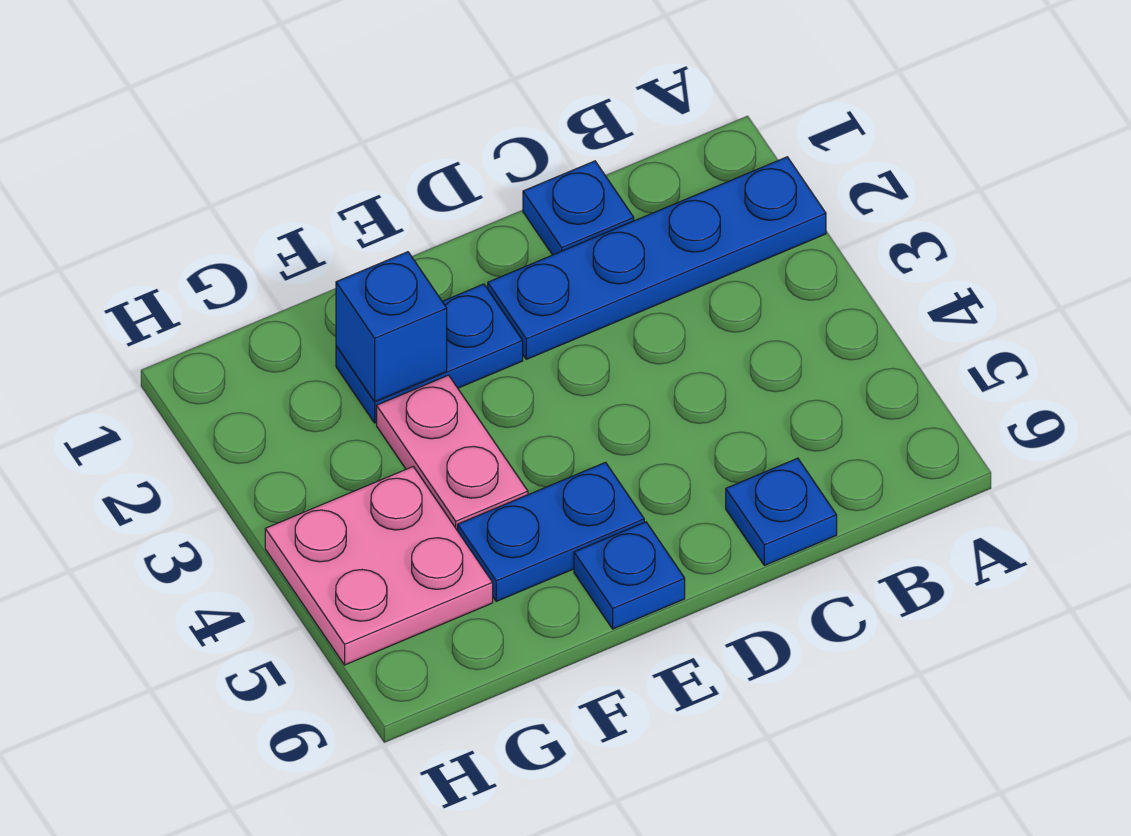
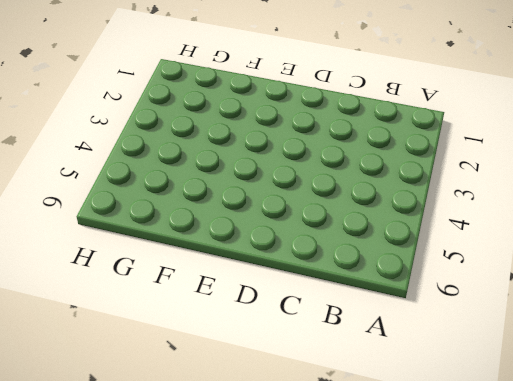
none -> blue 1x4 plate [488,157,826,359]
none -> blue 1x1 plate [523,161,634,255]

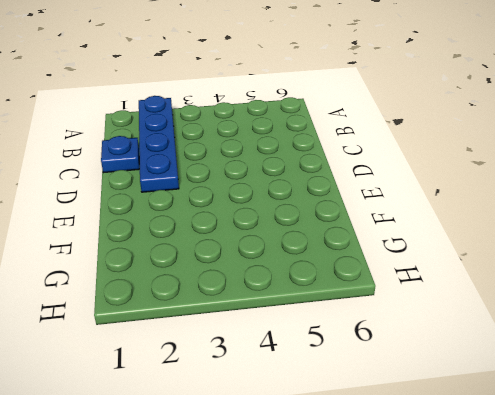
none -> blue 1x1 plate [726,458,837,565]
none -> blue 1x2 plate [336,284,523,423]

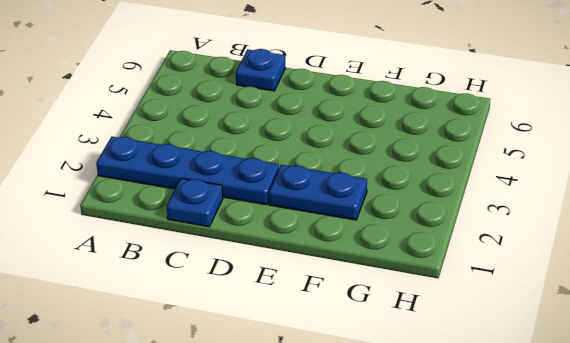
none -> blue 1x2 plate [458,462,644,601]
none -> blue 1x1 plate [574,522,685,629]

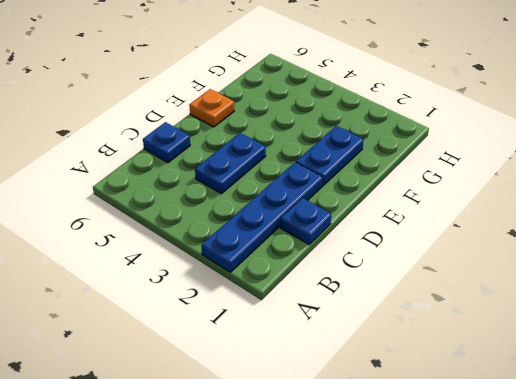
blue 1x2 plate [195,133,266,194] -> blue 1x2 plate moved to [458,462,644,601]
orange 1x1 plate [189,89,234,127] -> blue 1x1 plate [574,522,685,629]
none -> pink 1x2 plate [377,375,528,531]
none -> pink 2x2 plate [265,467,493,665]

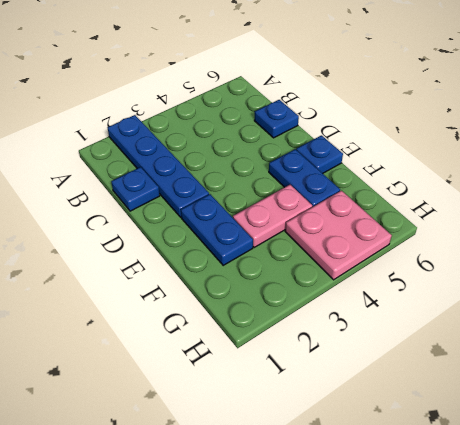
none -> blue 1x1 brick [336,252,447,401]

